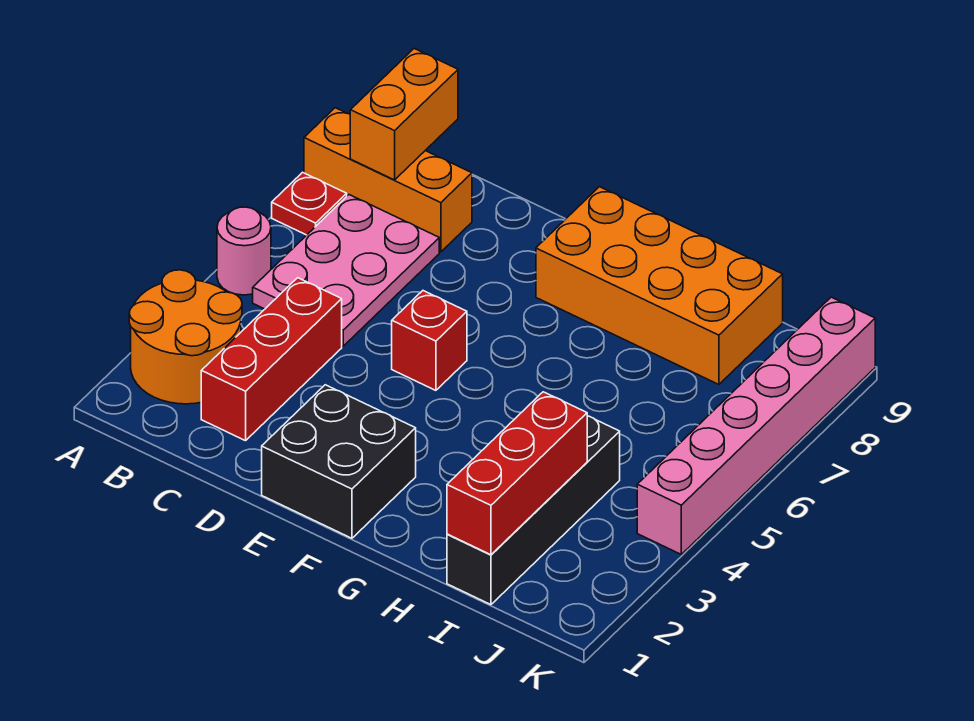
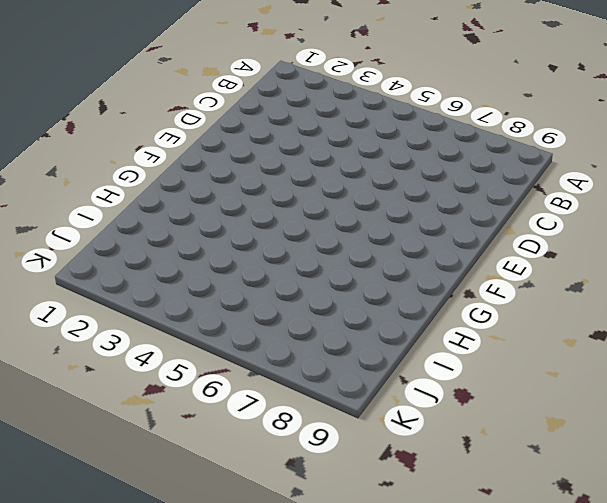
none -> orange 2x2 round brick [129,270,242,404]
none -> pink 1x1 round brick [217,207,271,295]
none -> red 1x1 plate [272,172,347,235]

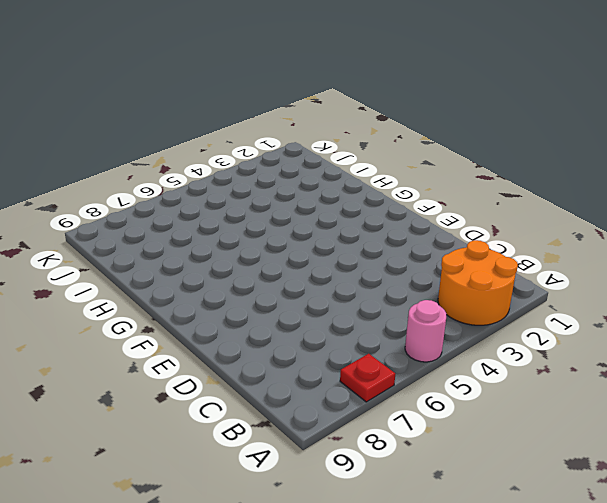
none -> orange 1x3 brick [304,108,472,252]
none -> pink 2x3 plate [253,195,439,346]
none -> red 1x3 brick [201,278,342,441]

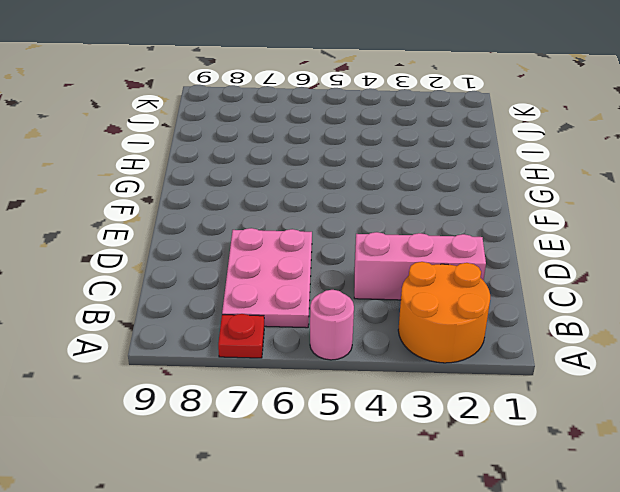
pink 2x3 plate [222,228,312,328] -> pink 2x3 plate turned to [253,195,439,346]
pink 1x3 brick [354,232,486,300] -> red 1x3 brick [201,278,342,441]
none -> orange 1x3 brick [304,108,472,252]
none -> black 2x2 brick [262,385,416,538]
none -> red 1x1 brick [392,291,467,390]

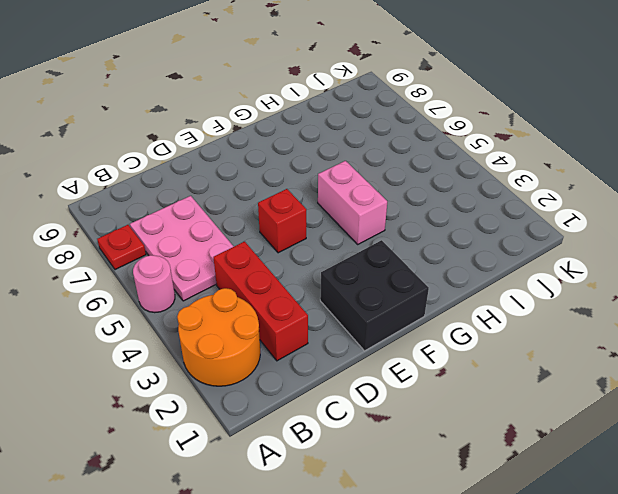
pink 1x2 brick [318,161,387,244] -> none
none -> orange 1x3 brick [304,108,472,252]
none -> orange 2x4 brick [536,187,783,384]
none -> black 1x4 brick [447,416,620,605]

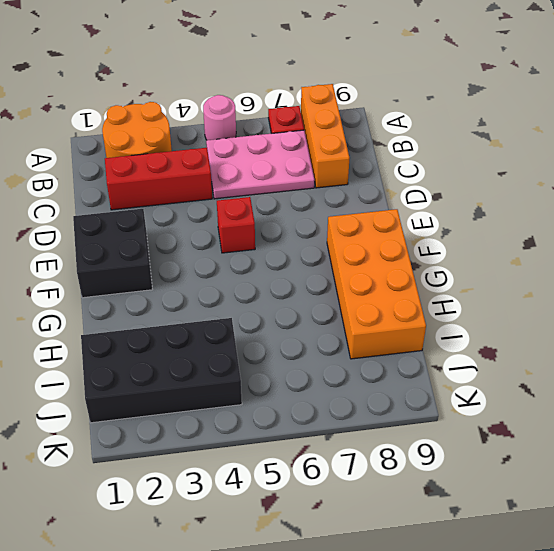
black 2x4 brick [81,318,242,423] -> black 1x4 brick [447,416,620,605]
none -> pink 1x6 brick [637,297,875,554]
none -> orange 1x2 brick [350,49,458,180]
none -> red 1x3 brick [447,392,587,555]

